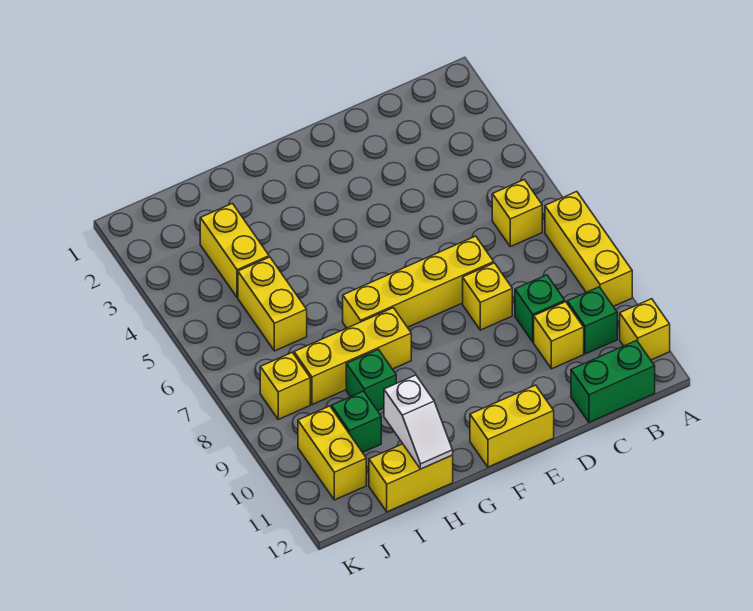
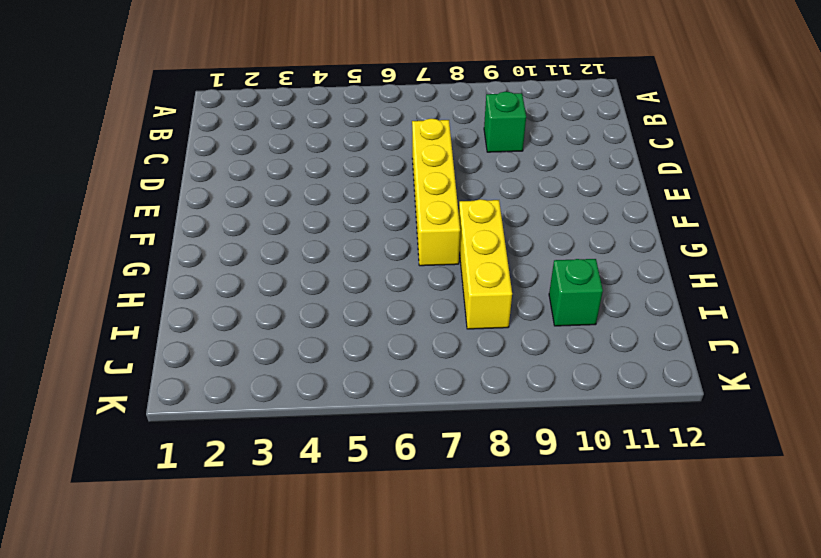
none -> yellow 1x3 brick [545,192,632,306]
none -> yellow 1x1 brick [620,299,670,360]
none -> yellow 1x1 brick [492,180,542,247]

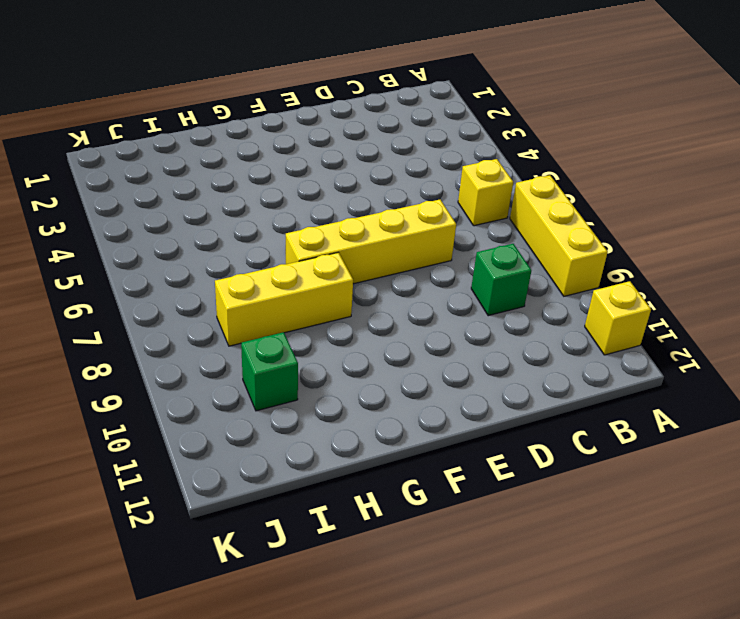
none -> green 1x1 brick [567,287,617,354]
none -> green 1x2 brick [571,340,655,422]
none -> yellow 1x1 brick [534,302,584,369]

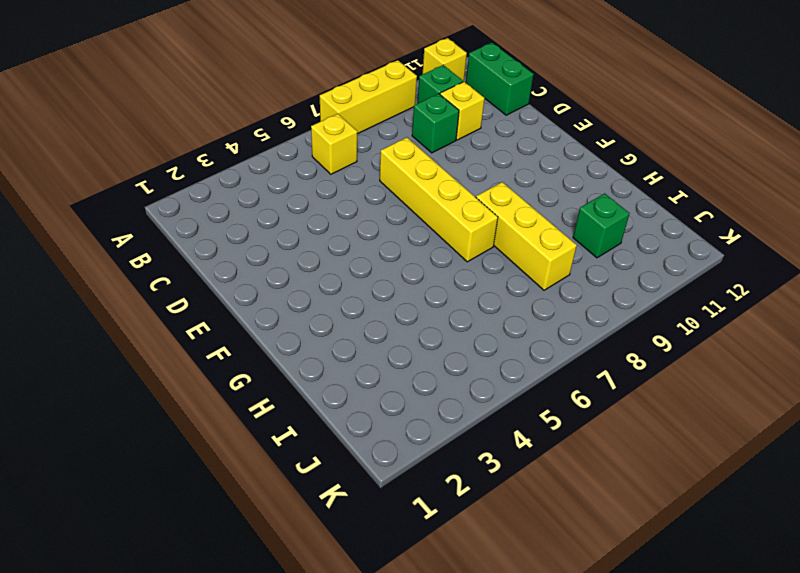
none -> yellow 1x1 brick [463,263,512,330]
none -> yellow 1x2 brick [470,385,554,467]
none -> green 1x1 brick [346,349,396,411]

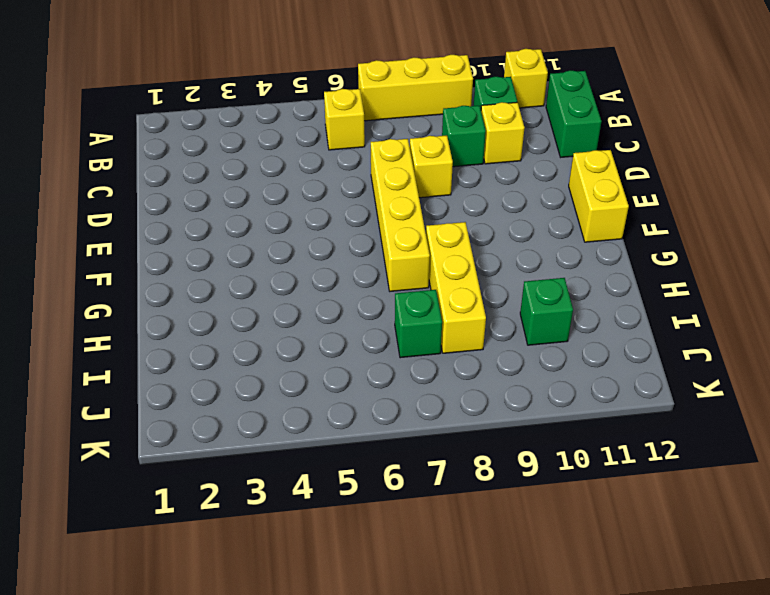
green 1x1 brick [395,290,442,358] -> green 1x1 brick moved to [346,349,396,411]
none -> yellow 1x2 brick [369,444,453,512]
none -> yellow 1x2 brick [200,203,269,297]
none -> yellow 1x2 brick [238,257,307,351]

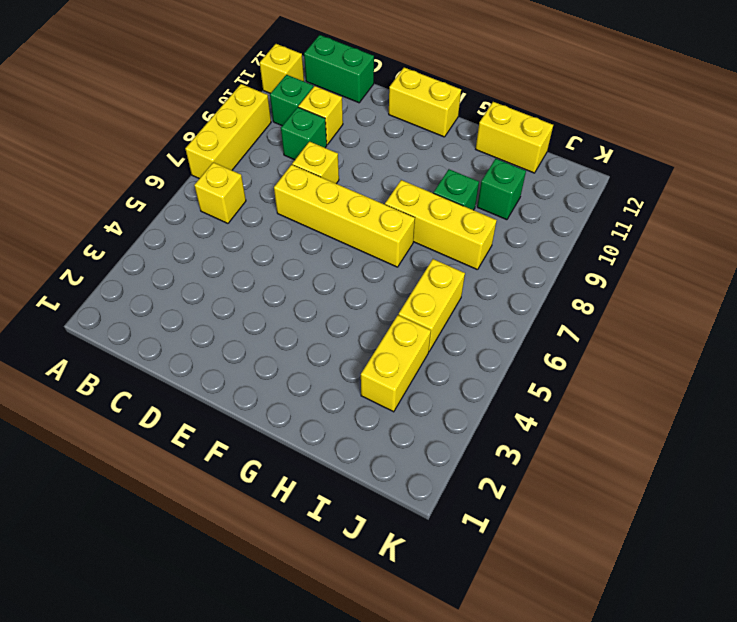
none -> yellow 1x1 brick [260,352,310,419]
none -> yellow 1x2 brick [298,406,366,500]
none -> white 1x2 slope [384,375,453,469]

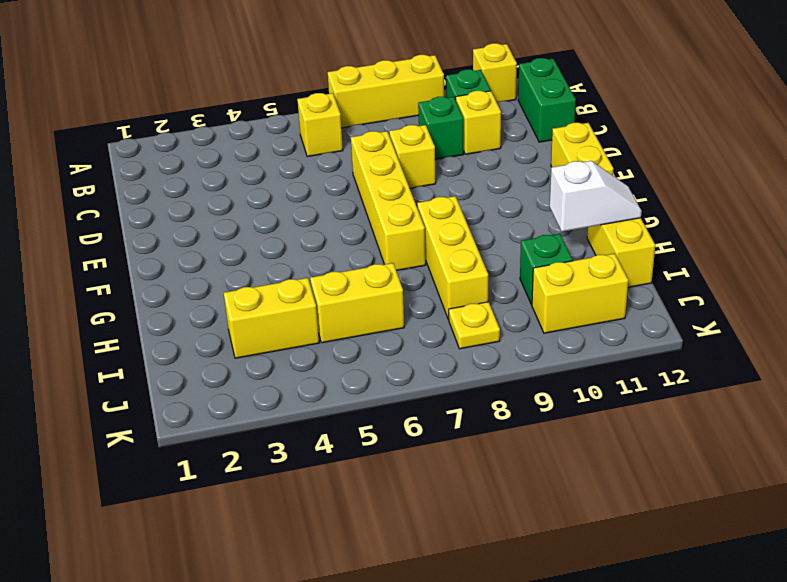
yellow 1x1 plate [449,302,500,349] -> yellow 1x1 brick [260,352,310,419]
none -> green 1x1 brick [346,349,396,411]

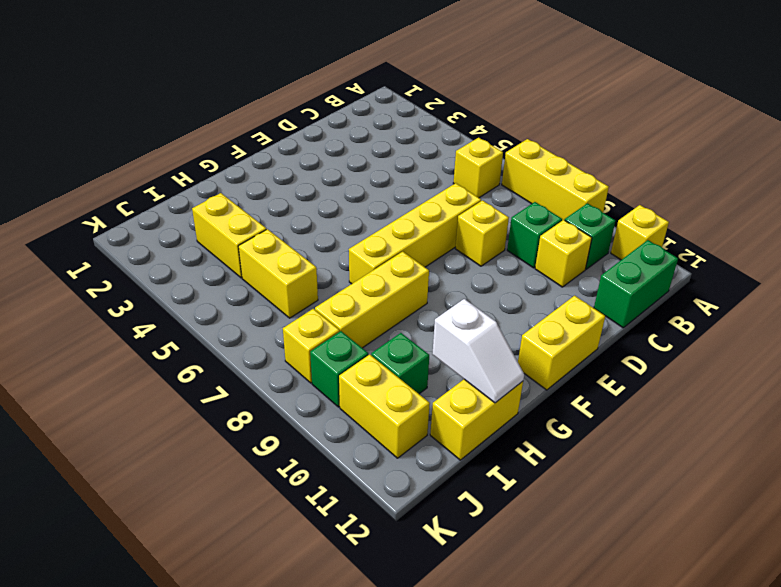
green 1x1 brick [310,331,368,407] -> green 1x1 brick moved to [346,349,396,411]

